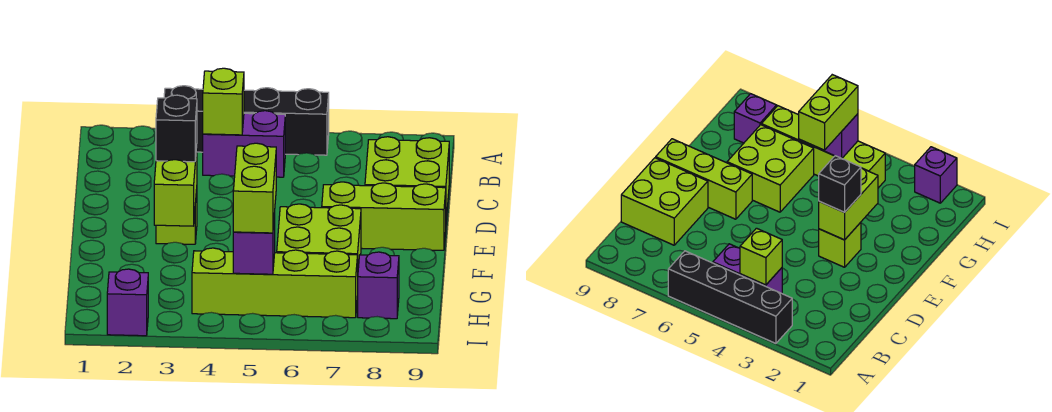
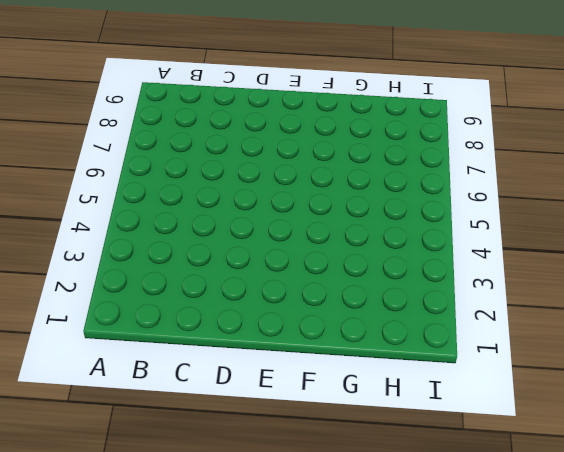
none -> black 1x4 brick [164,86,329,155]
none -> purple 1x2 brick [203,111,285,177]
none -> lime 2x2 brick [365,137,449,220]

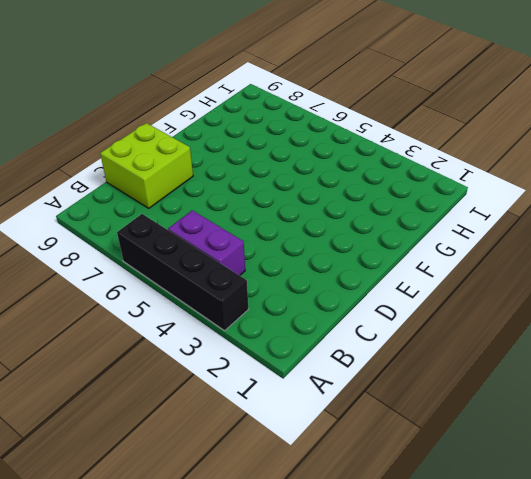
none -> lime 1x1 brick [156,189,197,244]
none -> lime 1x3 brick [322,182,446,250]
none -> lime 2x2 brick [277,204,361,268]

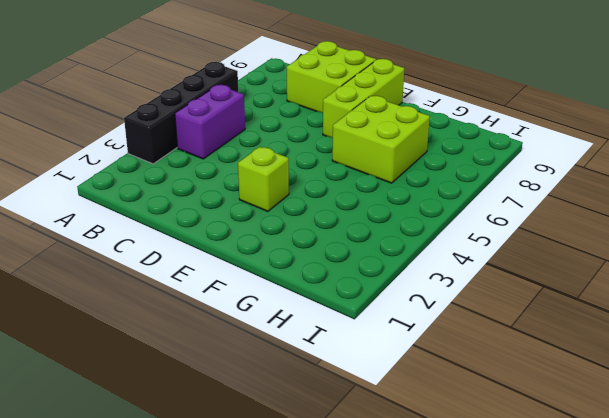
none -> lime 1x4 brick [192,248,358,318]
none -> purple 1x1 brick [358,252,399,319]
none -> purple 1x1 brick [107,269,148,336]

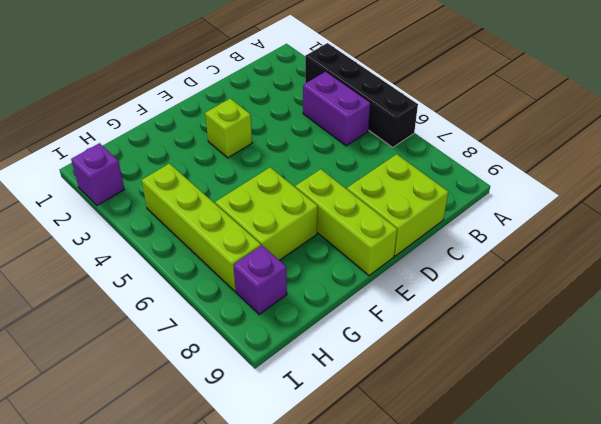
none -> lime 1x1 brick [203,68,244,135]
none -> lime 1x2 brick [154,148,197,226]
none -> purple 1x1 brick [233,213,275,274]

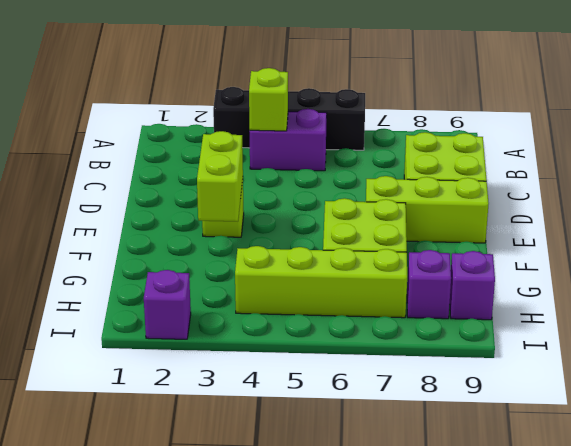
purple 1x1 brick [450,251,495,320] -> purple 1x1 brick moved to [233,213,275,274]
none -> black 1x1 brick [156,95,197,162]
none -> lime 1x2 brick [233,143,276,233]

